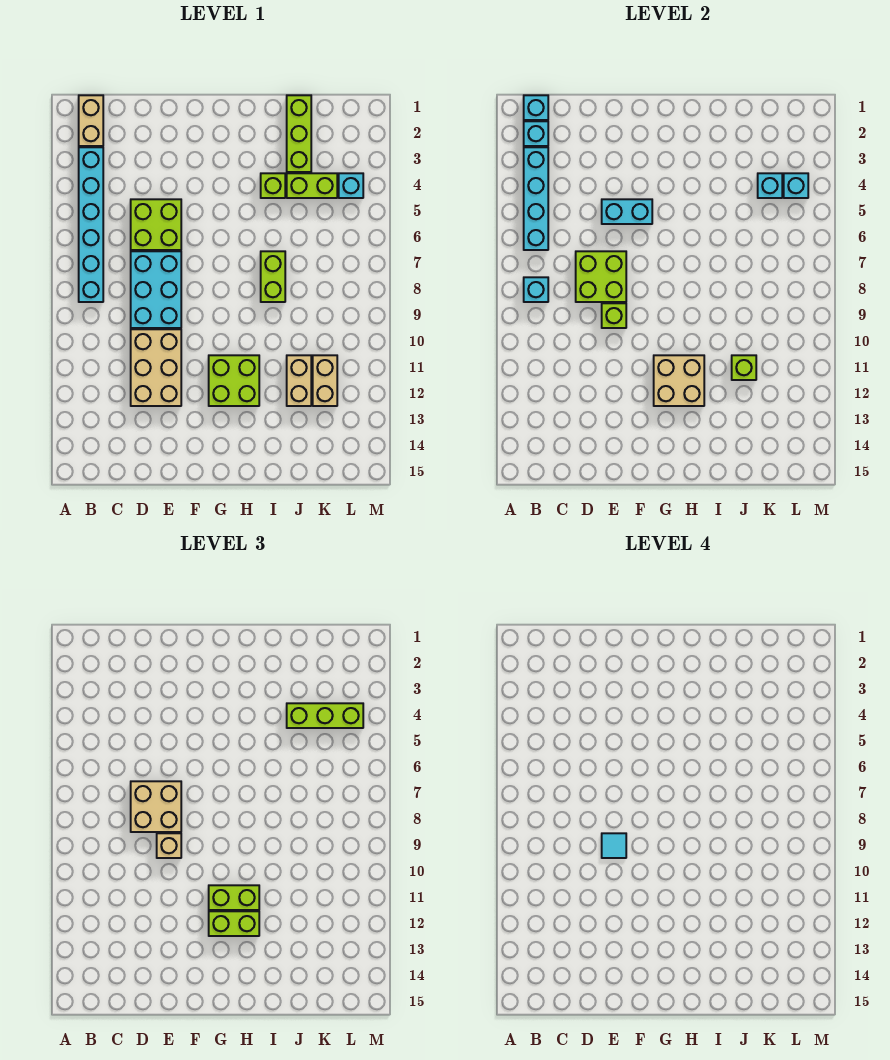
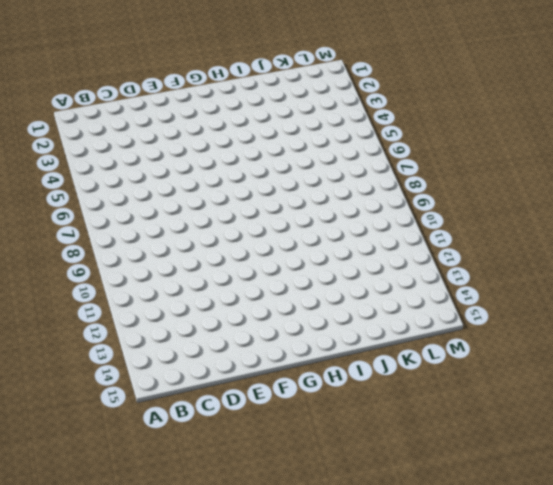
none -> tan 1x2 brick [79,95,103,146]
none -> cyan 1x6 brick [79,147,103,302]
none -> lime 2x2 brick [131,199,181,250]
none -> cyan 2x3 brick [131,251,181,328]

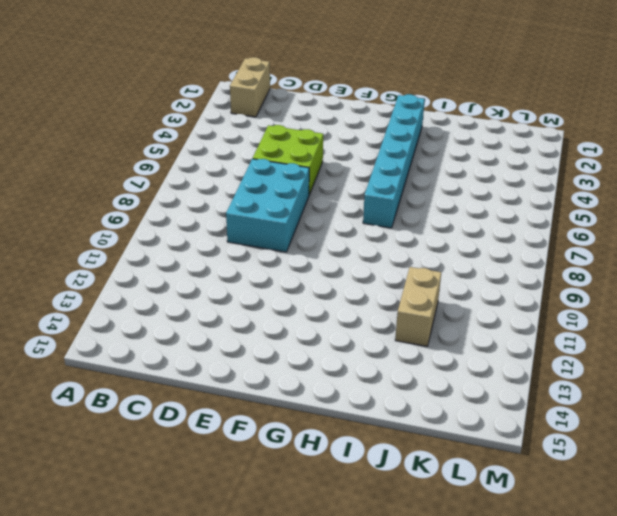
cyan 1x6 brick [363,94,425,228] -> cyan 1x6 brick moved to [79,147,103,302]
none -> tan 2x3 brick [131,329,181,406]
none -> lime 2x2 brick [209,355,259,406]
none -> lime 1x1 brick [261,173,285,198]
none -> lime 1x2 brick [261,251,285,302]

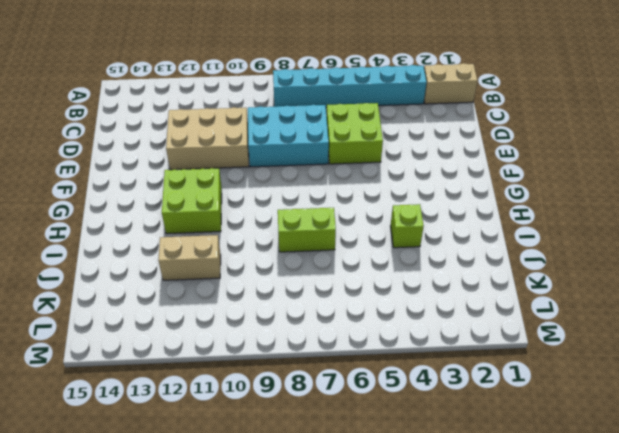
none -> lime 1x3 brick [287,95,311,172]
none -> lime 1x2 brick [287,173,337,198]
none -> tan 1x2 brick [313,355,337,406]
none -> cyan 1x1 brick [339,173,363,198]

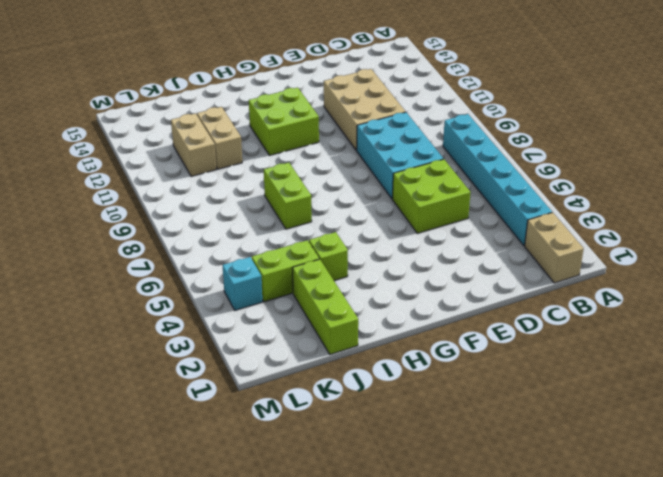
none -> cyan 1x1 brick [524,95,548,120]
none -> cyan 1x1 brick [524,121,548,146]
none -> cyan 1x4 brick [524,147,548,250]
none -> cyan 1x1 brick [524,277,548,302]

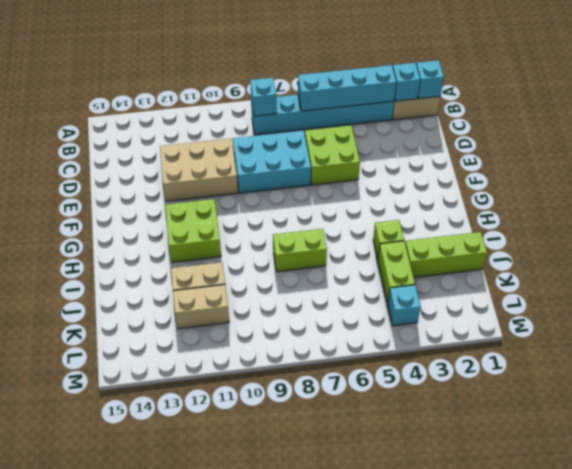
none -> lime 2x2 brick [576,251,626,302]
none -> cyan 1x2 brick [602,199,652,224]
none -> lime 1x1 brick [602,303,626,328]
none -> tan 2x2 brick [654,355,704,406]

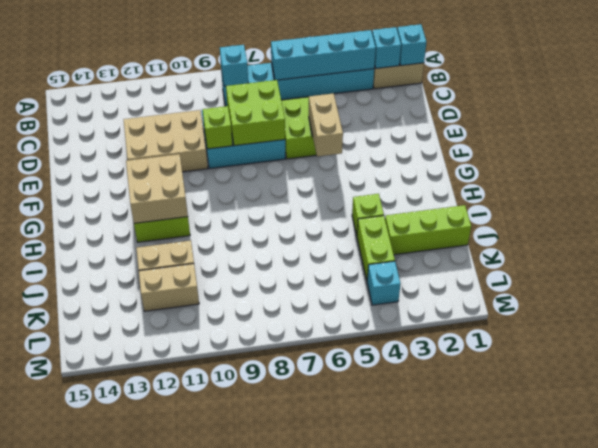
tan 1x2 brick [309,93,343,156] -> cyan 1x2 brick [602,199,652,224]
none -> lime 1x2 brick [261,251,285,302]
none -> lime 1x1 brick [732,355,756,380]
none -> cyan 1x1 brick [758,173,782,198]
none -> cyan 1x1 brick [784,173,808,198]

